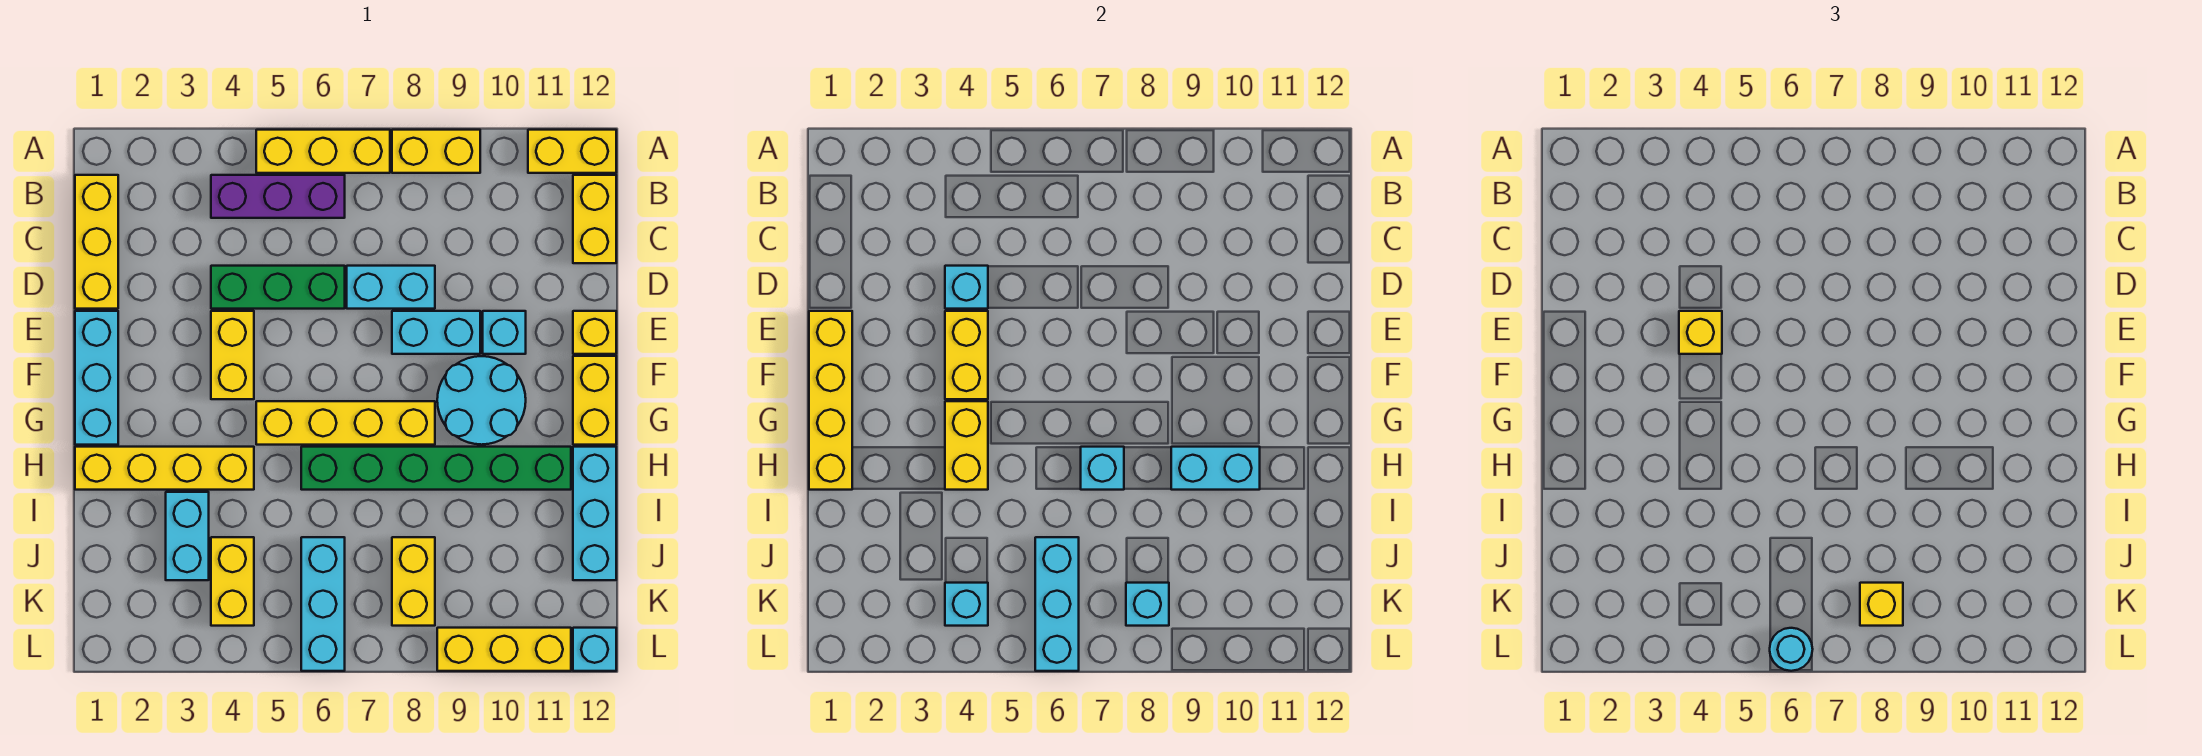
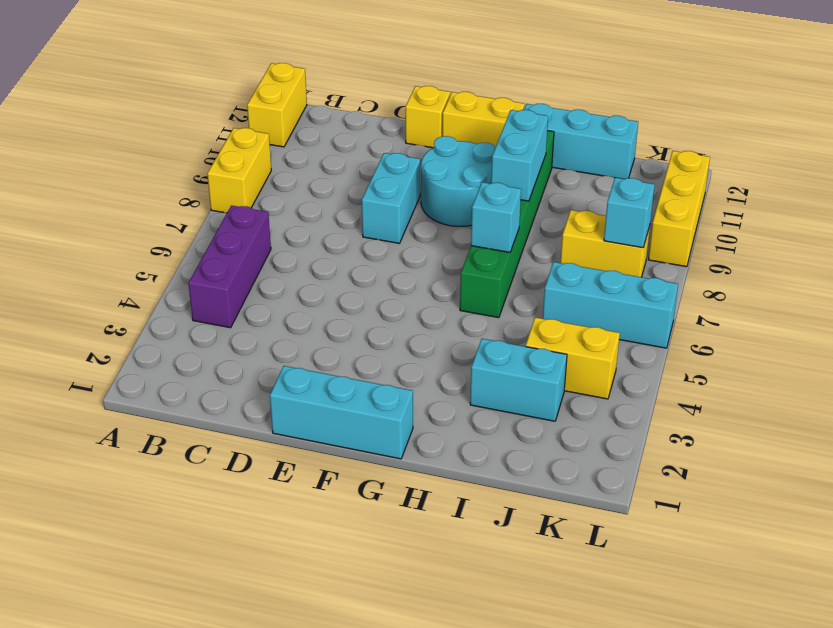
none -> yellow 1x3 brick [256,130,390,173]
none -> yellow 1x3 brick [75,175,118,309]
none -> yellow 1x2 brick [573,175,616,263]
none -> green 1x3 brick [211,266,345,309]

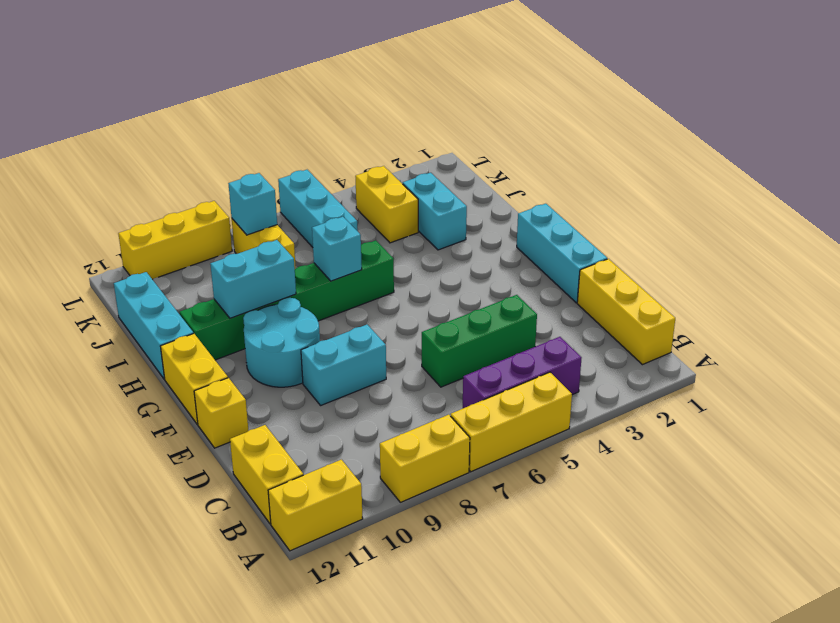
none -> cyan 1x2 brick [347,266,435,309]
none -> yellow 1x2 brick [211,311,254,399]
none -> cyan 1x1 brick [483,311,526,354]
none -> yellow 1x4 brick [256,401,435,445]

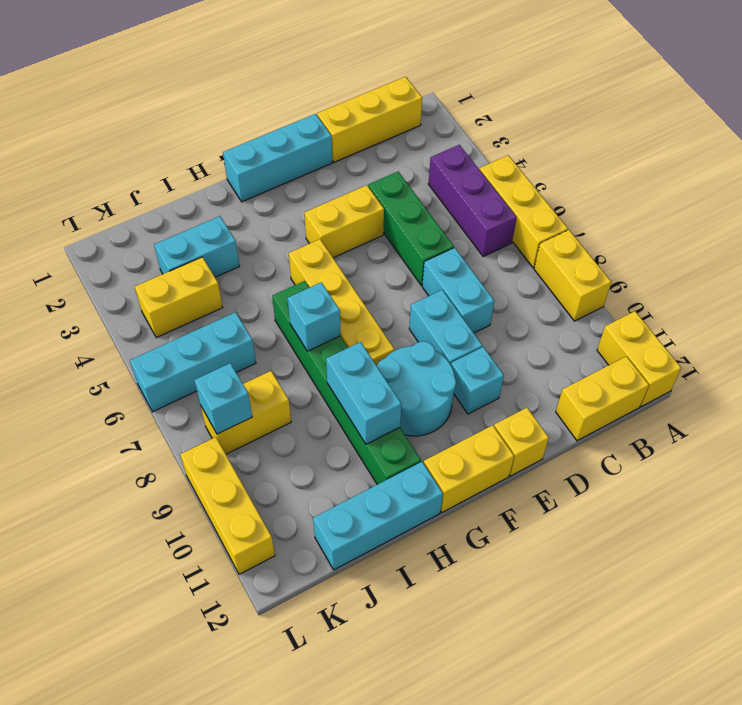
none -> yellow 1x4 brick [75,447,254,490]
none -> cyan 1x1 brick [573,628,616,671]
none -> cyan 1x1 brick [945,266,988,309]
none -> yellow 1x4 brick [809,311,852,490]

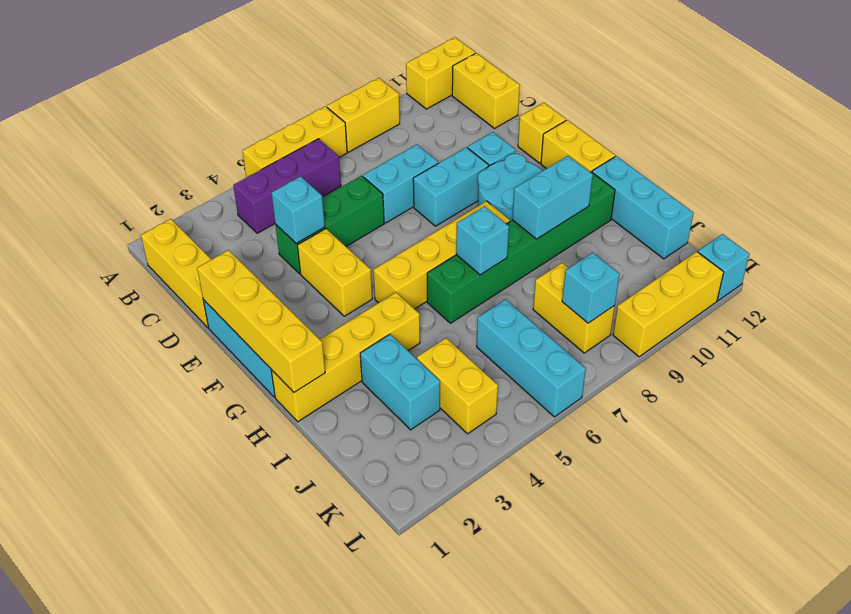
none -> yellow 1x2 brick [945,311,988,399]
none -> yellow 1x2 brick [945,401,988,490]
none -> cyan 1x3 brick [1035,537,1079,671]
none -> cyan 1x1 brick [945,583,988,626]

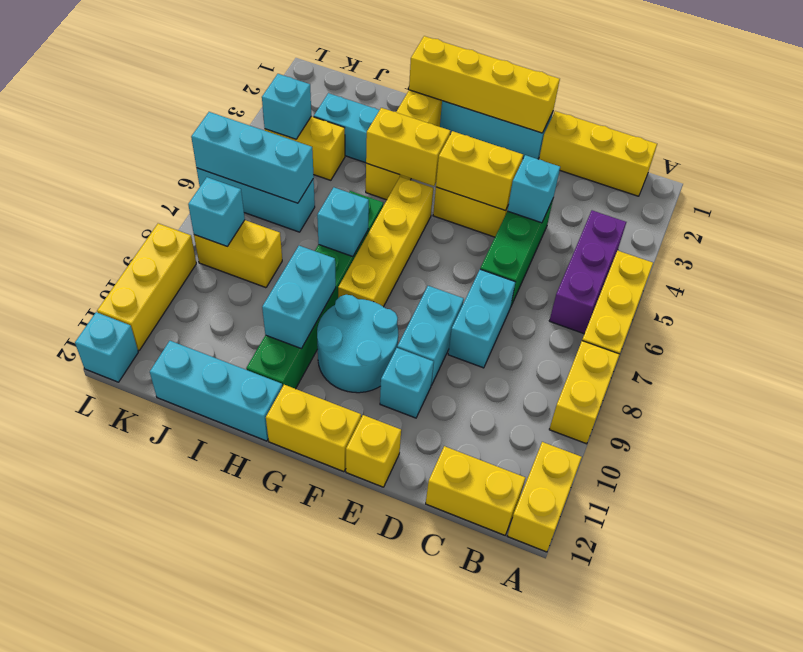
none -> yellow 1x1 brick [1679,311,1722,354]
none -> yellow 1x1 brick [1860,583,1903,626]
none -> cyan 1x1 round brick [1770,628,1813,671]

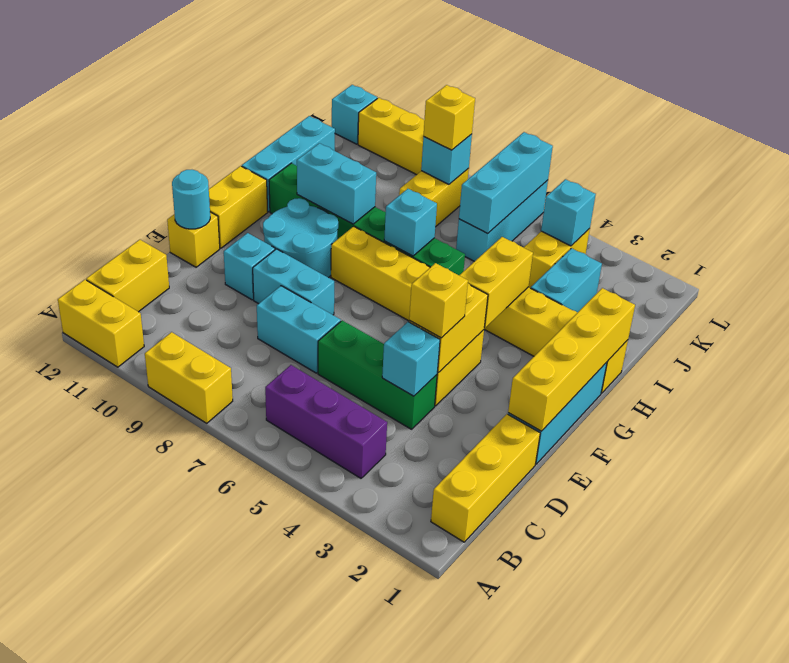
cyan 1x1 round brick [172,170,210,229] -> cyan 1x1 round brick moved to [1770,628,1813,671]
none -> yellow 1x3 brick [256,130,390,173]

